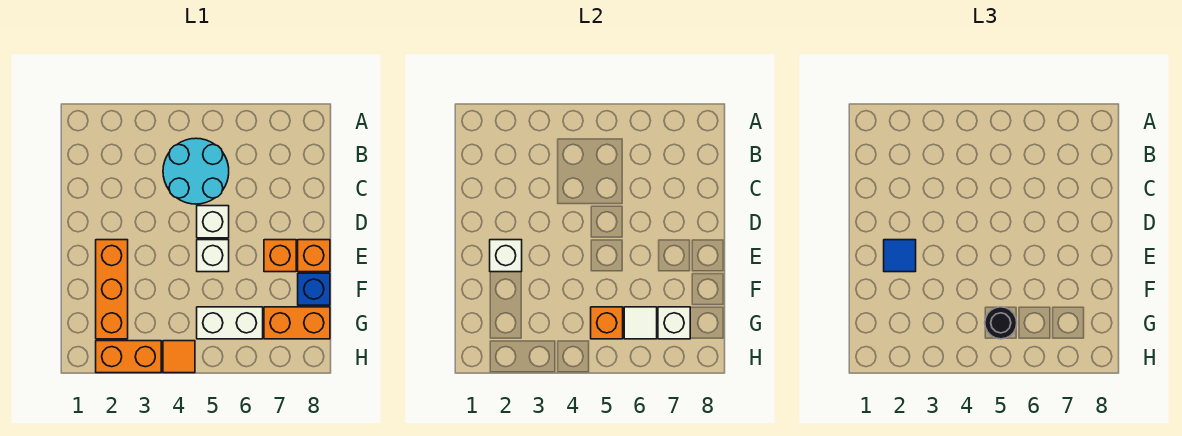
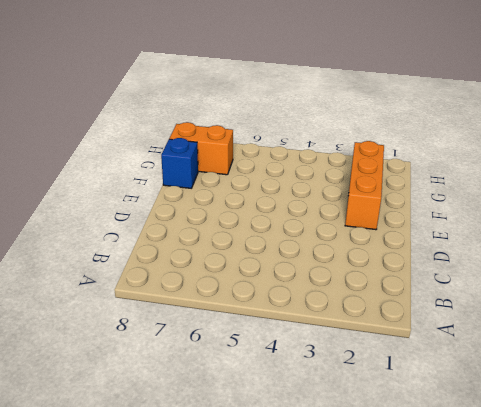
none -> cyan 2x2 round brick [163,138,229,204]
none -> white 1x1 brick [197,206,229,238]
none -> white 1x1 brick [197,240,229,272]

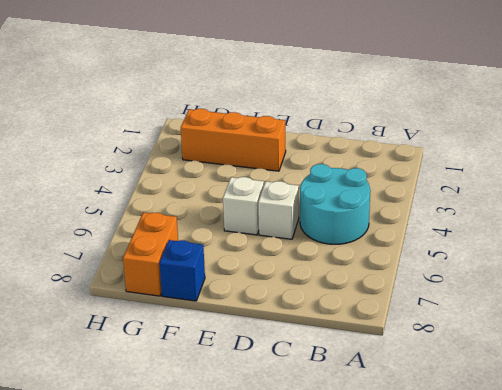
none -> orange 1x1 brick [264,240,296,272]
none -> orange 1x1 brick [298,240,330,272]
none -> white 1x2 brick [197,307,263,339]

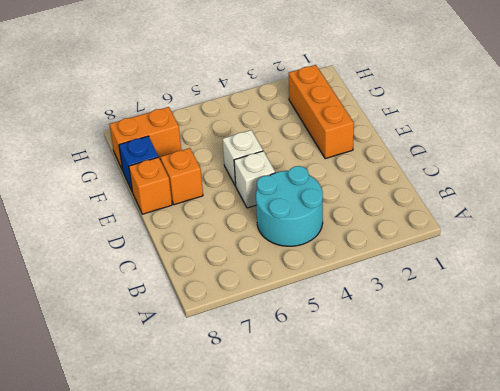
none -> white 1x2 brick [197,307,263,339]
none -> orange 1x2 brick [96,341,161,373]
none -> orange 1x1 tile [163,341,195,373]

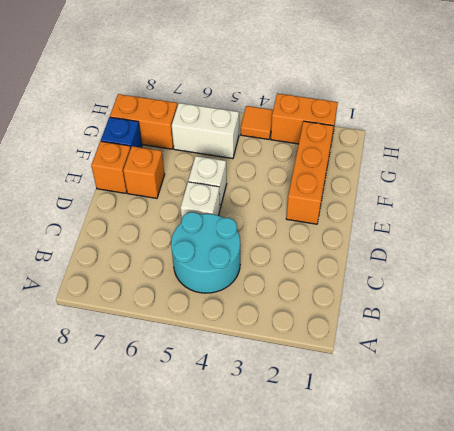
none -> white 1x1 brick [490,240,522,272]
none -> orange 1x1 brick [591,307,623,339]
none -> white 1x1 tile [624,307,657,339]

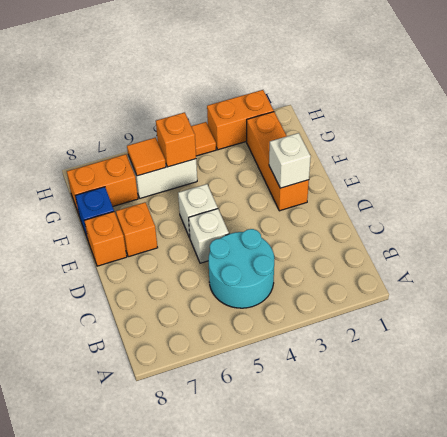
orange 1x1 tile [127,137,166,176] -> white 1x1 tile [624,307,657,339]
none -> white 1x1 brick [658,307,690,339]
none -> blue 1x1 tile [884,240,916,272]
none -> black 1x1 round brick [985,307,1017,339]

